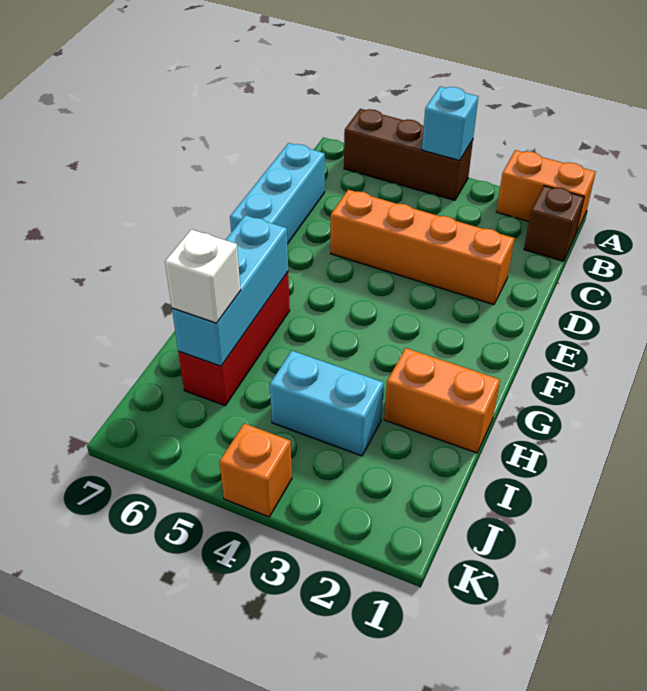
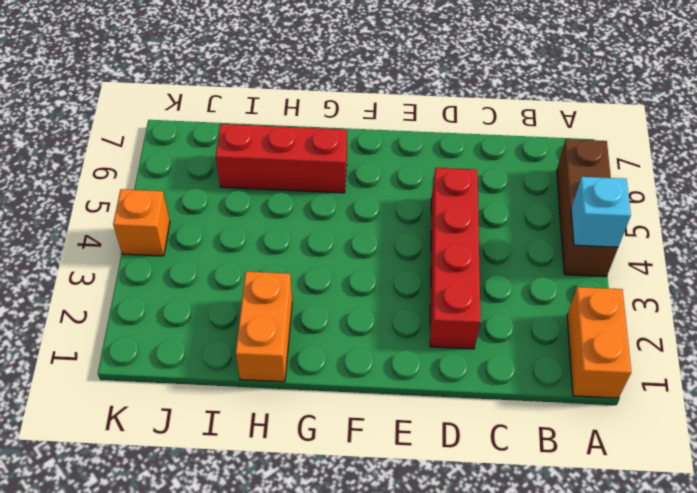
red 1x4 brick [430,168,480,349] -> orange 1x4 brick [331,190,515,305]
none -> brown 1x1 brick [524,186,584,261]
none -> cyan 1x3 brick [230,143,325,244]
none -> cyan 1x2 brick [270,351,384,456]

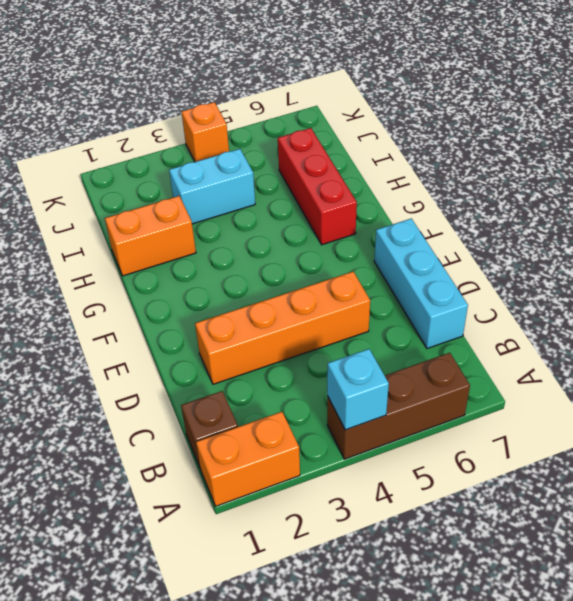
none -> cyan 1x3 brick [172,215,288,366]
none -> white 1x1 brick [165,229,241,323]

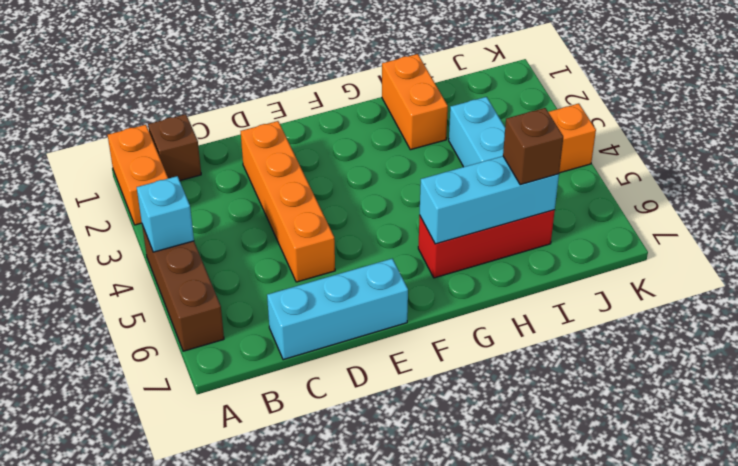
brown 1x1 brick [503,108,563,185] -> white 1x1 brick [165,229,241,323]

